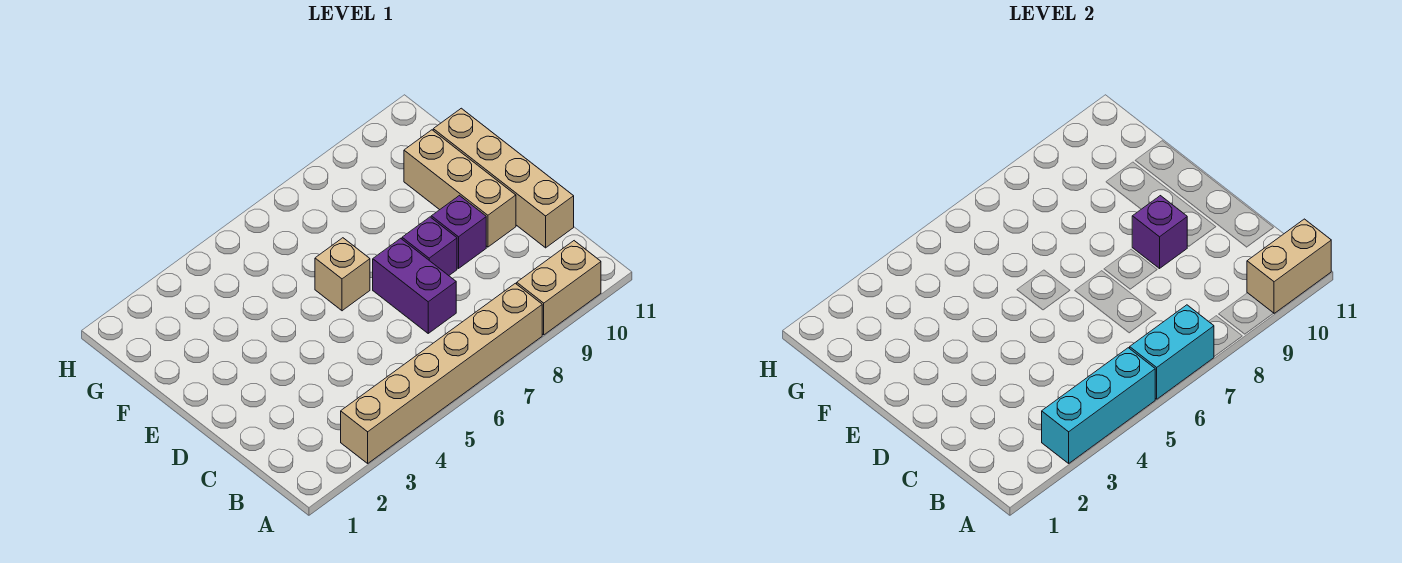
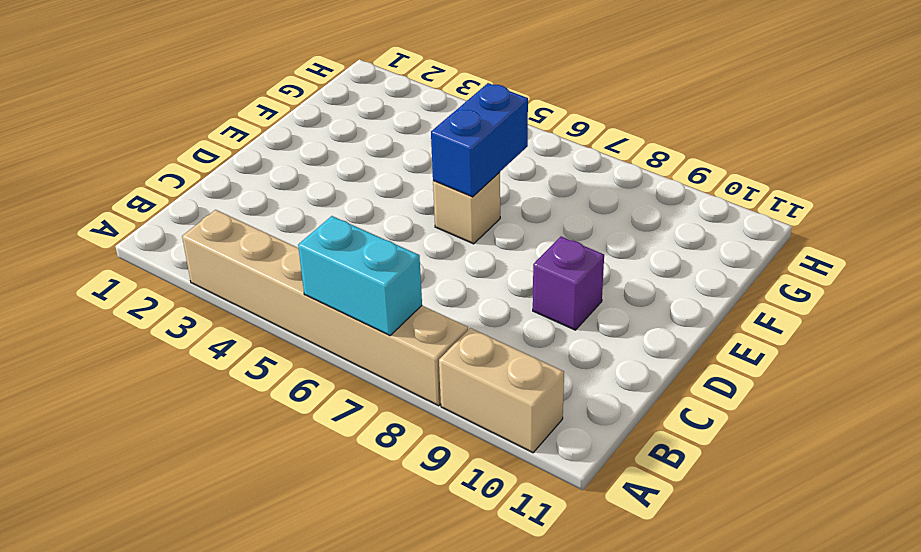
blue 1x2 brick [431,83,528,197] -> none
none -> purple 1x2 brick [373,238,456,333]
none -> tan 1x4 brick [433,108,574,248]
none -> purple 1x1 brick [402,217,457,276]

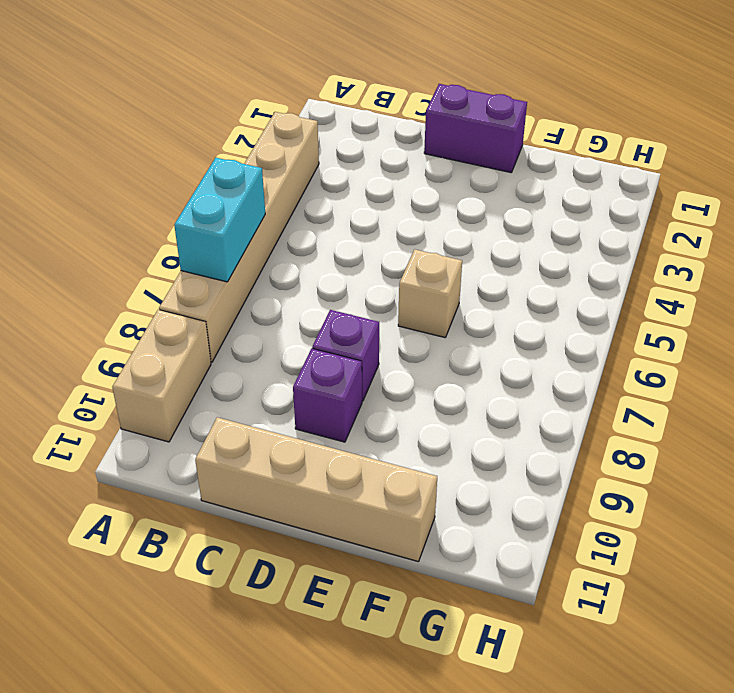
purple 1x2 brick [424,84,527,173] -> purple 1x2 brick moved to [373,238,456,333]
none -> tan 1x3 brick [404,130,516,247]
none -> cyan 1x3 brick [1042,348,1155,463]
none -> tan 1x2 brick [1247,219,1331,313]

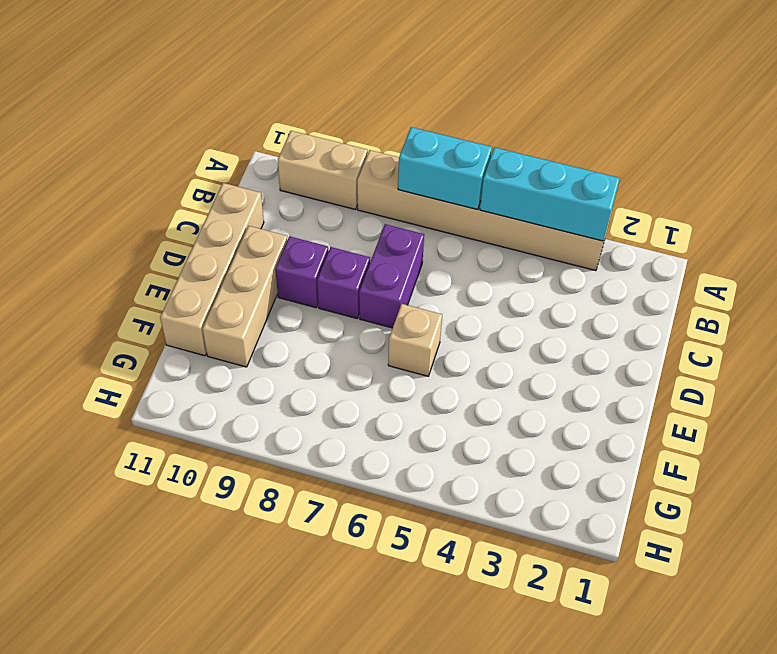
none -> tan 1x2 brick [1247,219,1331,313]
none -> purple 1x1 brick [1132,196,1187,268]

